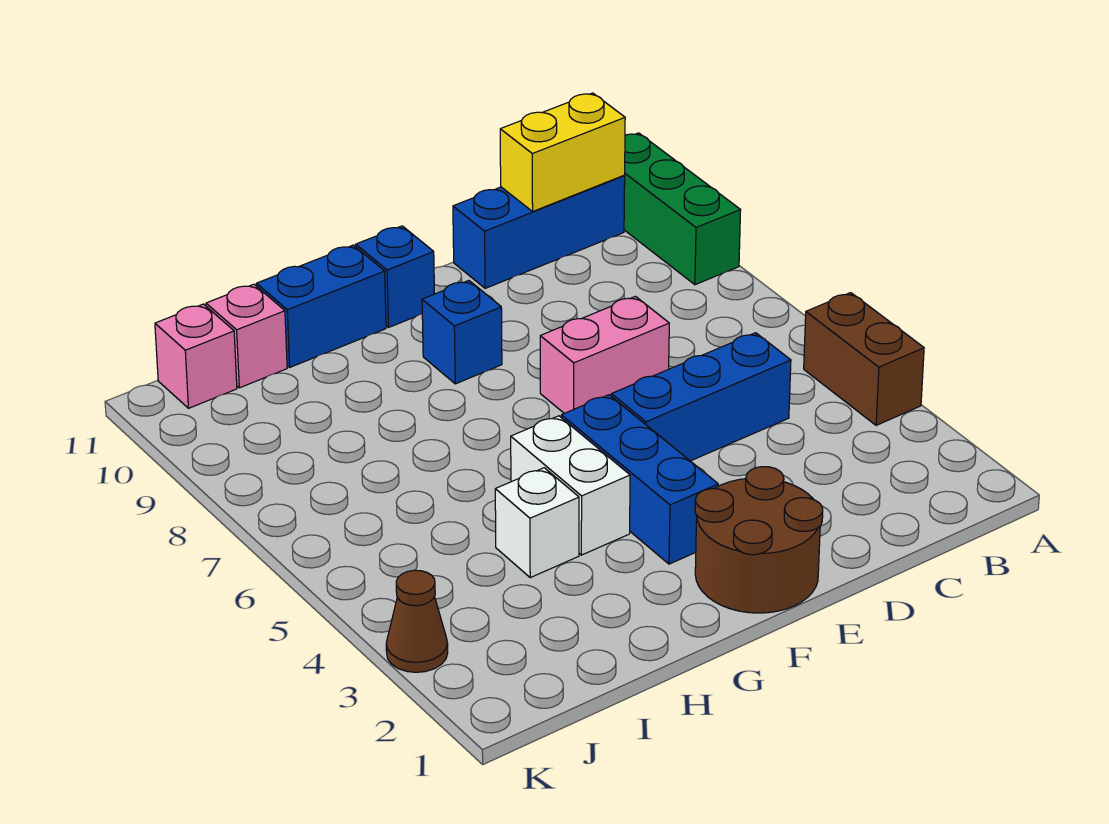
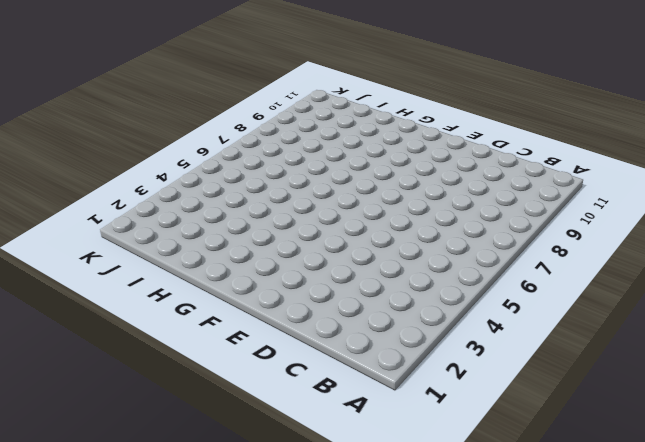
none -> brown 1x2 brick [804,293,924,425]
none -> green 1x3 brick [624,133,741,285]
none -> blue 1x3 brick [453,176,625,288]

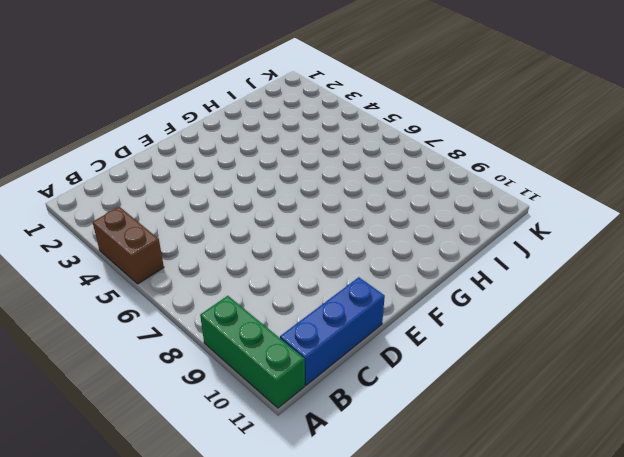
none -> blue 1x3 brick [611,333,791,461]
none -> pink 1x2 brick [540,296,669,413]
none -> brown 2x2 round brick [695,467,823,613]

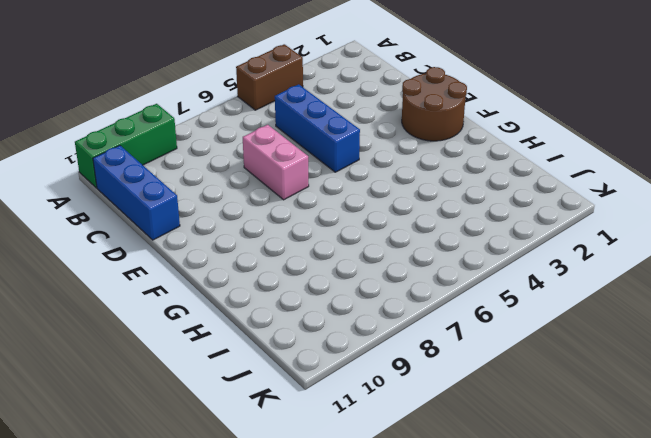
none -> blue 1x3 brick [561,395,718,564]
none -> blue 1x1 brick [422,281,502,384]
none -> blue 1x1 brick [356,226,434,328]

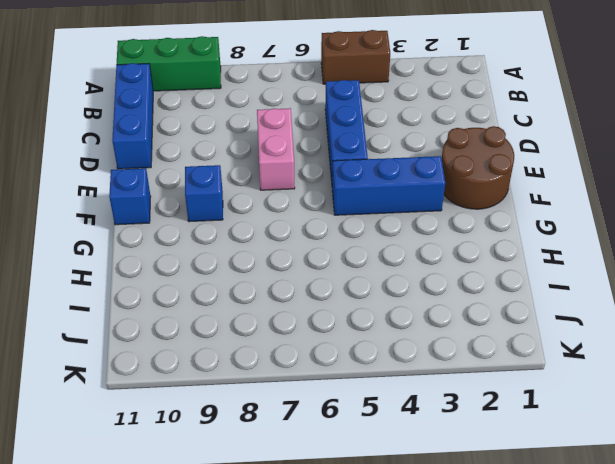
none -> white 1x2 brick [511,416,630,555]
none -> blue 1x2 brick [256,245,386,367]
none -> white 1x1 brick [495,468,579,578]

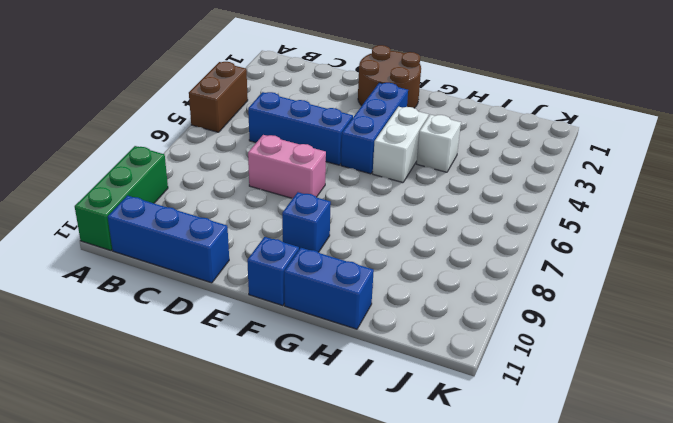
none -> pink 1x1 brick [206,284,287,388]
none -> pink 1x1 brick [155,304,237,408]
none -> brown 1x1 cone [386,570,448,672]

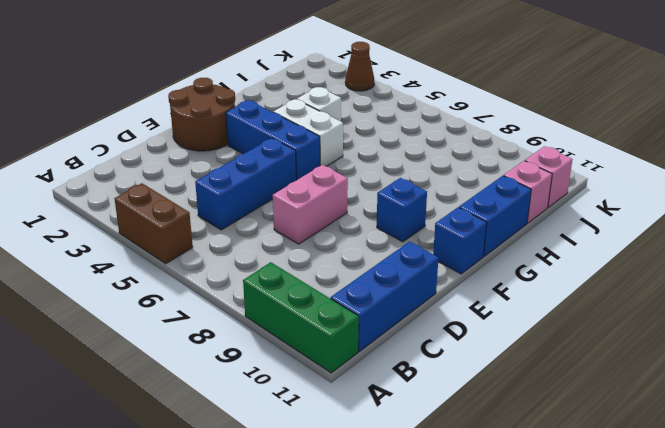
none -> yellow 1x2 brick [500,93,625,211]

